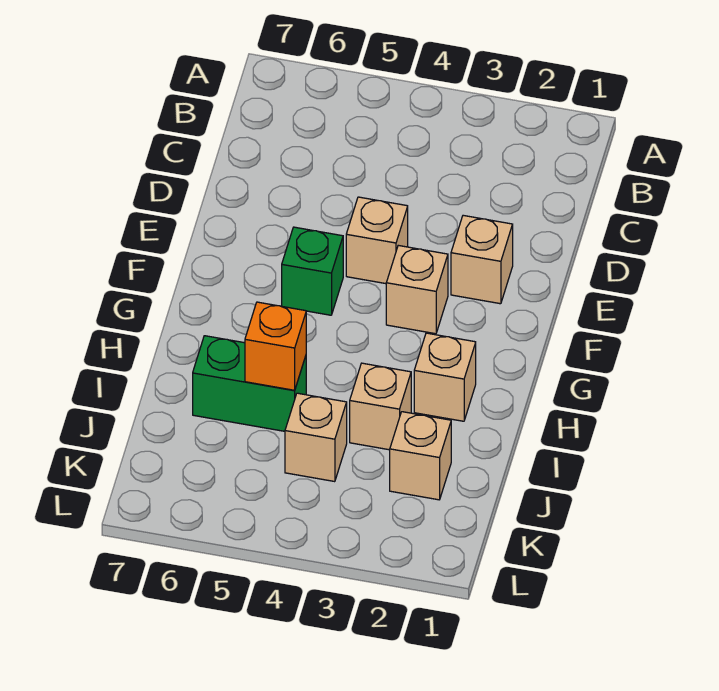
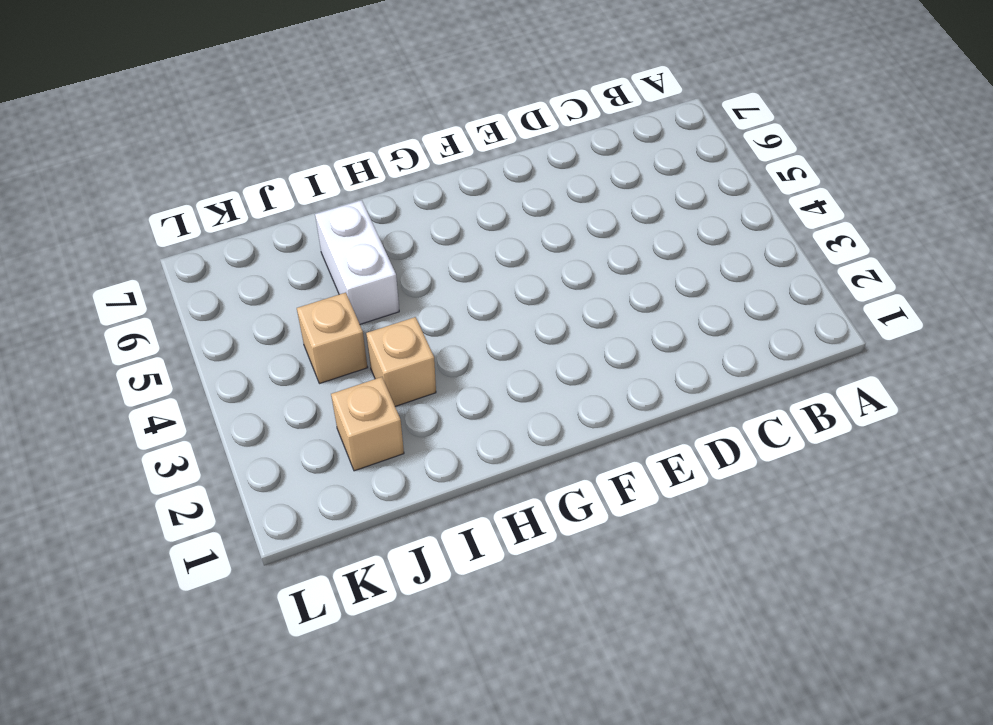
white 1x2 brick [315,200,399,324] -> green 1x2 brick [193,336,306,431]
none -> tan 1x1 brick [451,215,513,304]
none -> tan 1x1 brick [346,197,408,284]

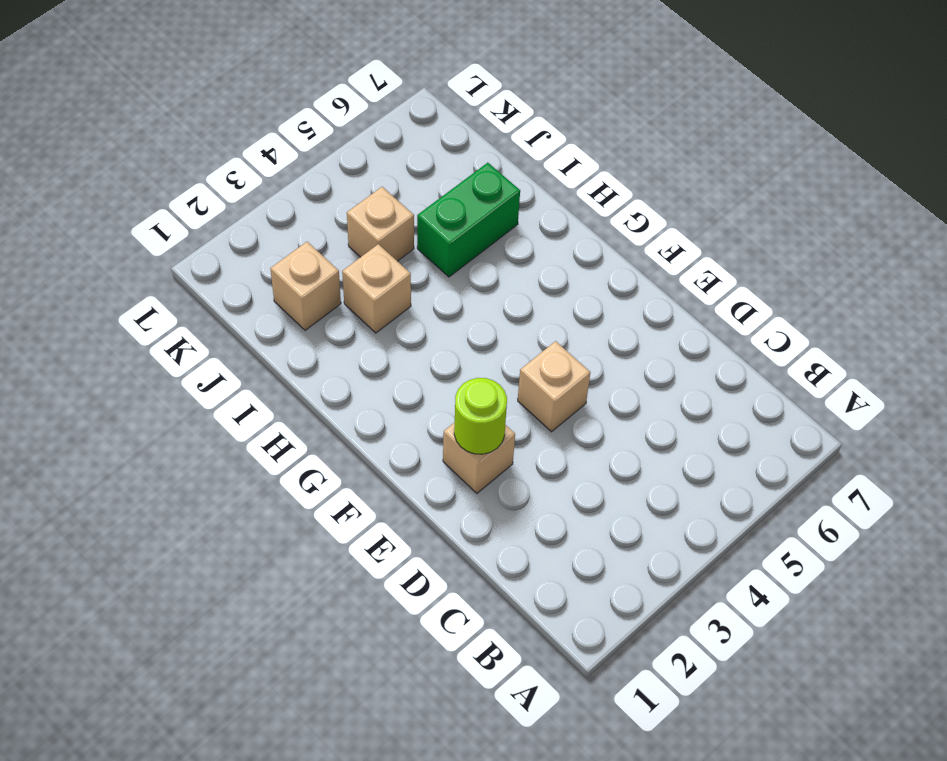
lime 1x1 round brick [454,378,507,454] -> none
none -> tan 1x1 brick [386,245,448,334]
none -> green 1x1 brick [282,227,343,315]

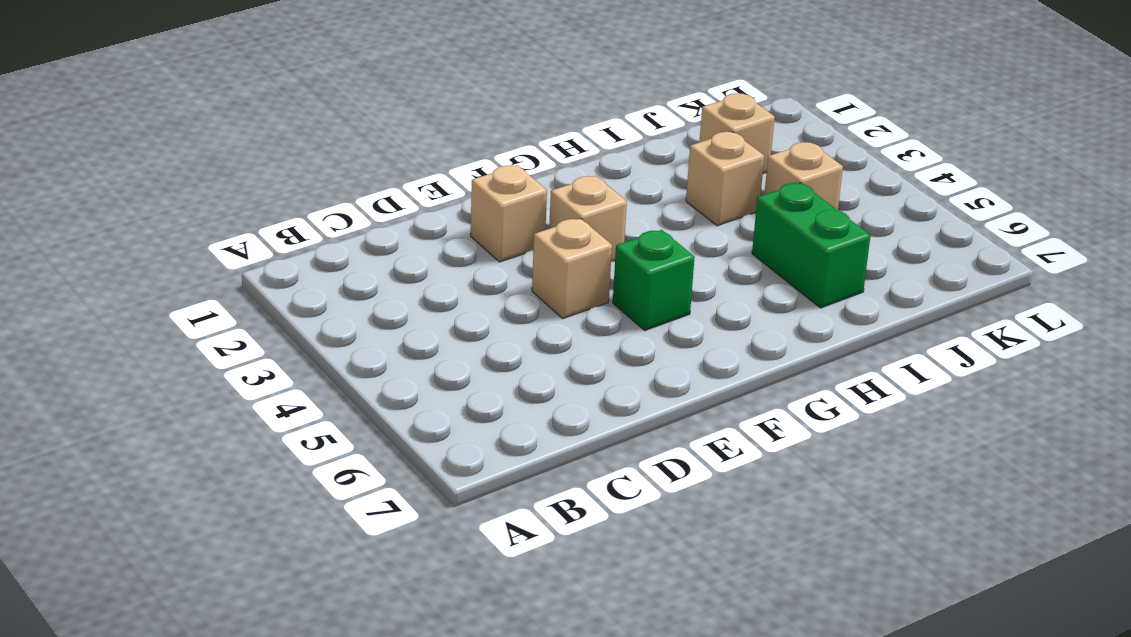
none -> tan 1x1 brick [414,333,476,421]
none -> orange 1x1 brick [245,302,306,390]

